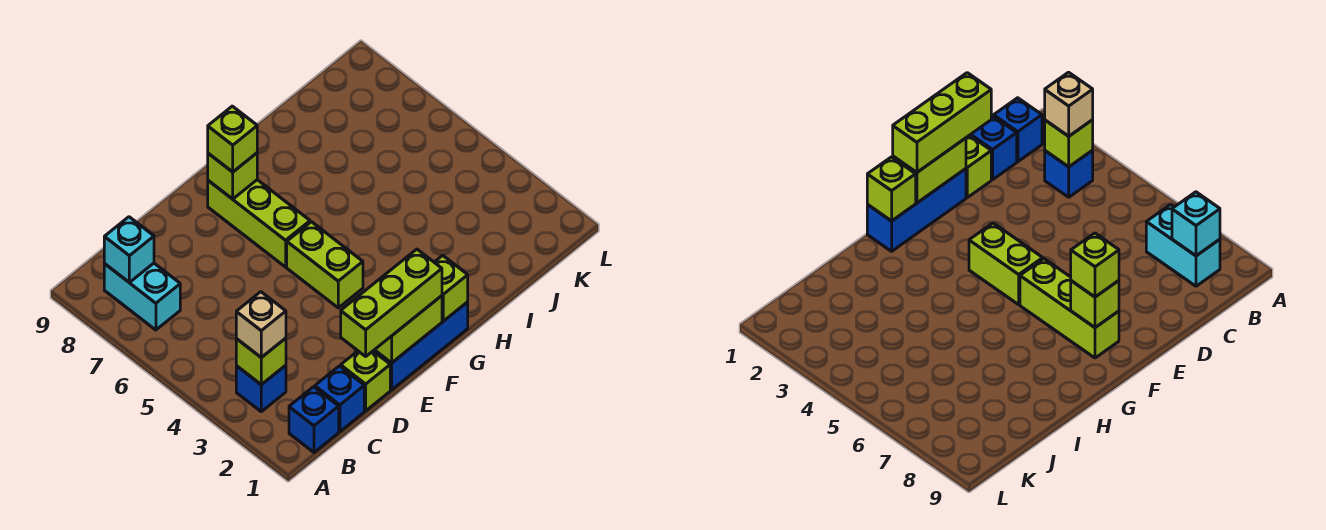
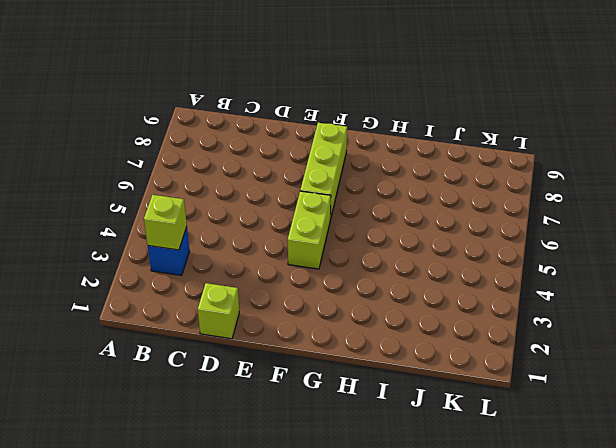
none -> blue 1x1 brick [289,387,339,452]
none -> cyan 1x2 brick [104,263,180,330]
none -> blue 1x1 brick [315,366,364,432]

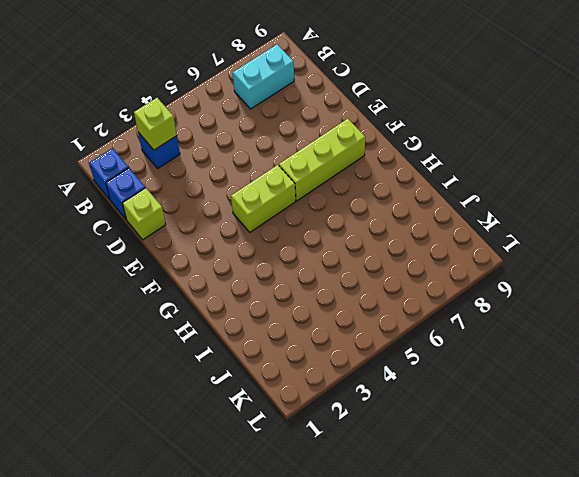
none -> blue 1x3 brick [374,302,468,390]
none -> cyan 1x1 brick [104,217,154,282]
none -> lime 1x2 brick [375,296,442,363]

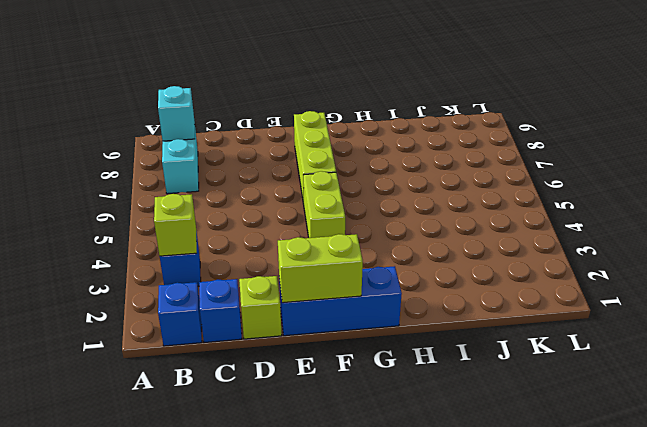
none -> lime 1x1 brick [208,153,257,199]
none -> lime 1x1 brick [434,255,468,321]
none -> tan 1x1 brick [236,292,286,358]

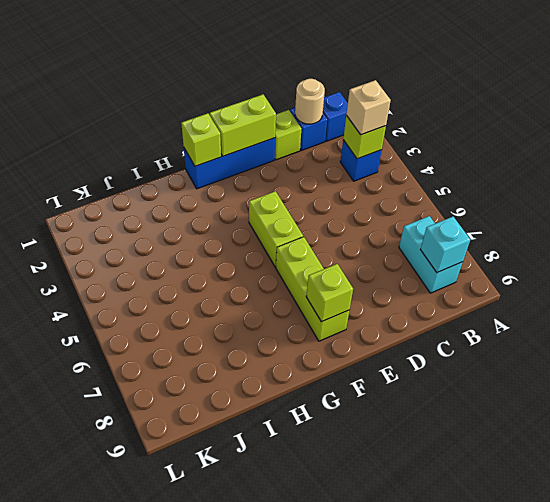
tan 1x1 round brick [295,79,325,124] -> none
none -> lime 1x3 brick [341,249,442,356]
none -> lime 1x1 brick [208,106,257,172]

